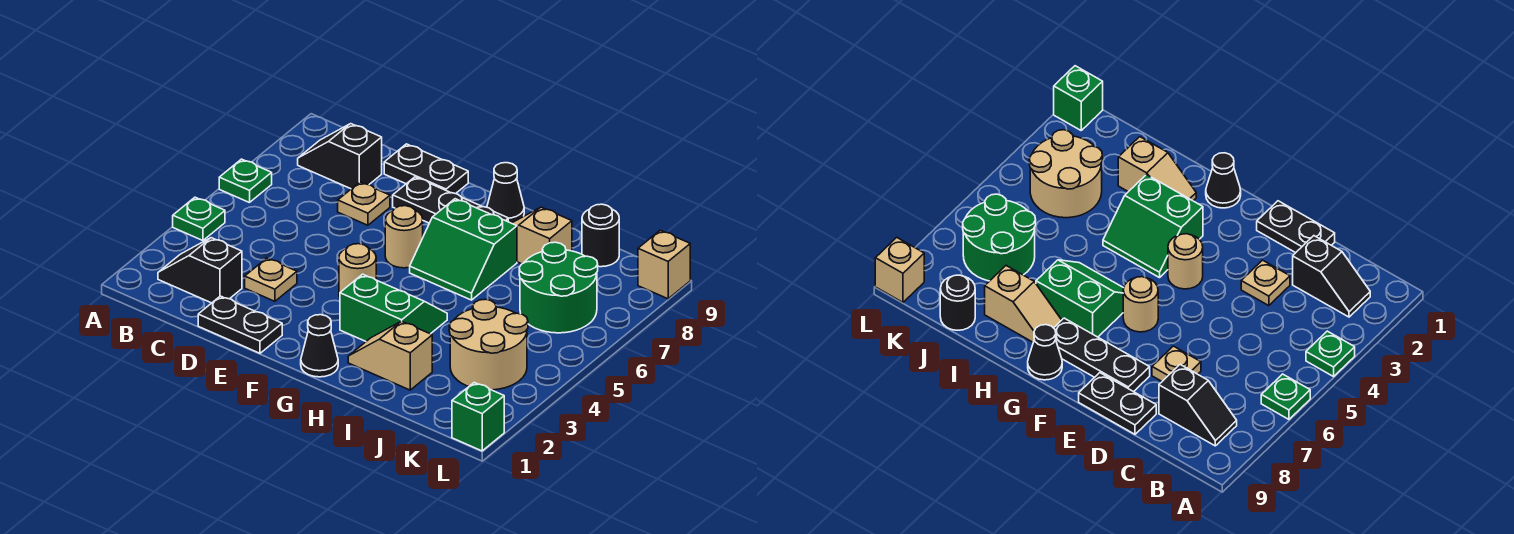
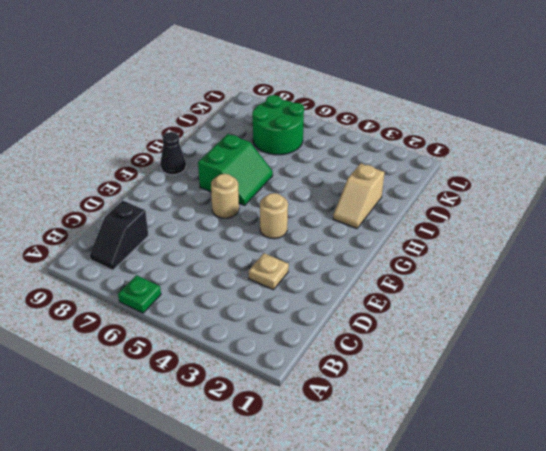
none -> green 1x1 plate [173,197,225,241]
none -> black 1x2 slope [158,238,242,303]
none -> black 1x2 plate [198,296,282,353]

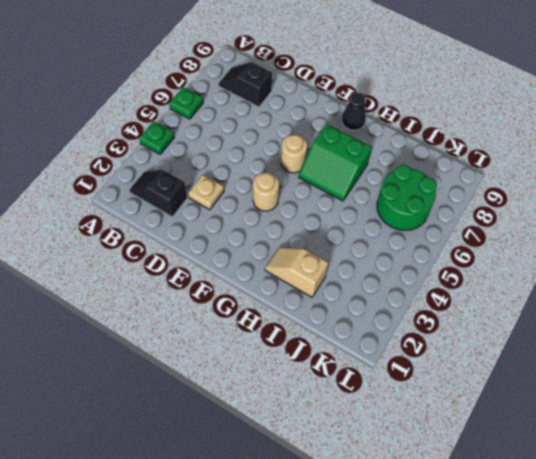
none -> black 1x2 plate [198,296,282,353]
none -> tan 1x1 plate [338,182,390,225]
none -> black 1x2 plate [384,144,468,194]

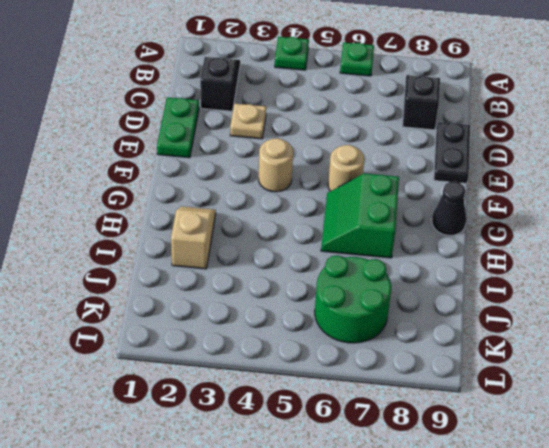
green 1x2 plate [157,97,199,158] -> black 1x2 plate [198,296,282,353]
none -> tan 1x1 plate [338,182,390,225]
none -> black 1x3 plate [393,177,508,223]
none -> black 1x1 cone [301,315,338,377]

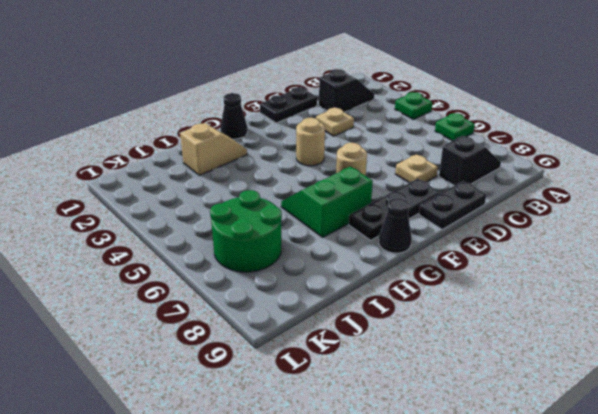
none -> green 2x2 slope [340,274,447,341]
none -> tan 1x2 slope [512,207,572,264]
none -> tan 2x2 round brick [449,299,528,390]

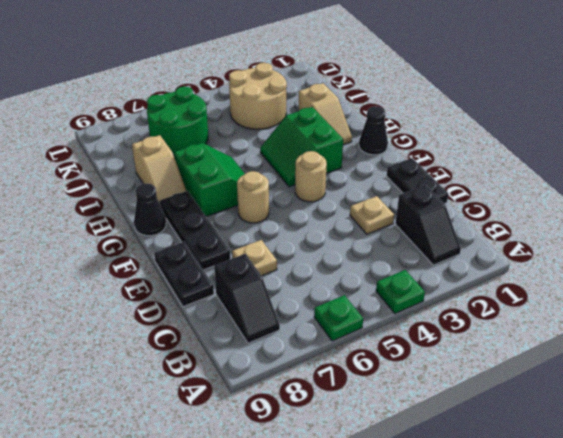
none -> black 1x1 round brick [582,204,619,267]
none -> green 1x1 brick [452,383,504,451]
none -> tan 1x1 brick [638,230,690,299]

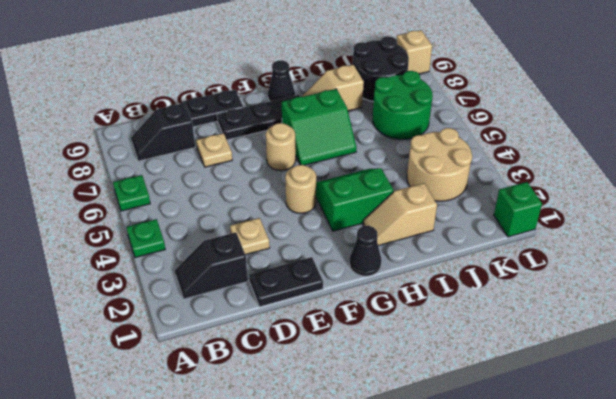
black 2x2 round brick [352,36,409,102] -> black 1x1 round brick [582,204,619,267]

